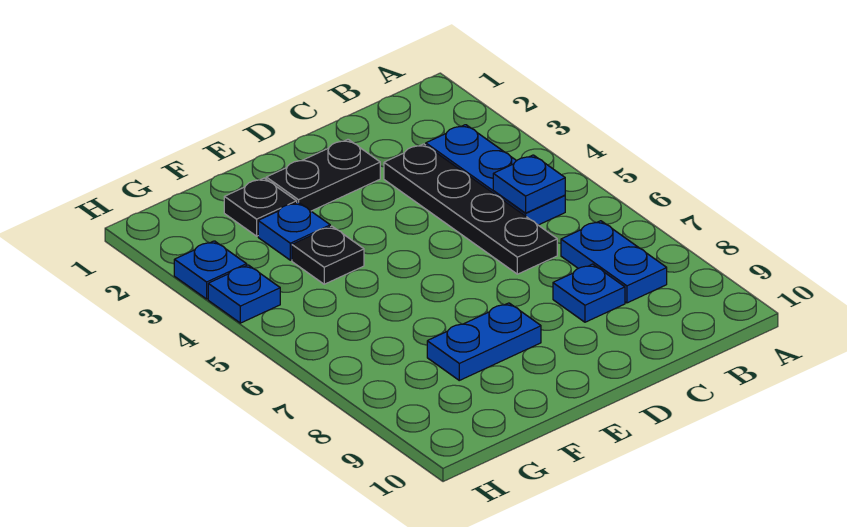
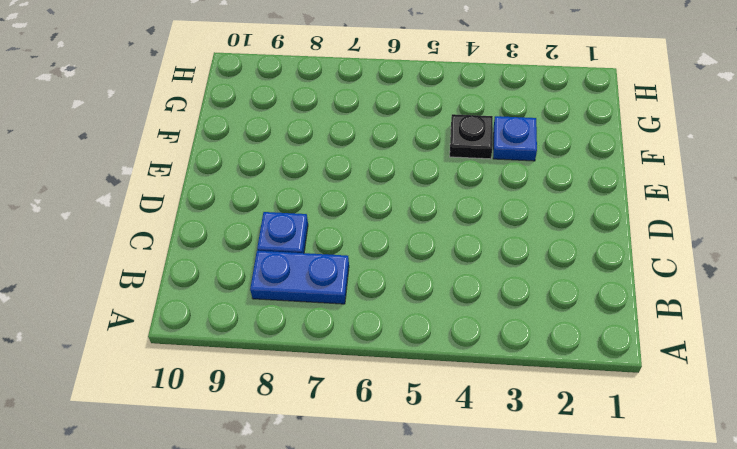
none -> blue 1x3 plate [426,125,565,225]
none -> black 1x4 plate [384,144,557,274]
none -> black 1x2 plate [266,139,380,211]

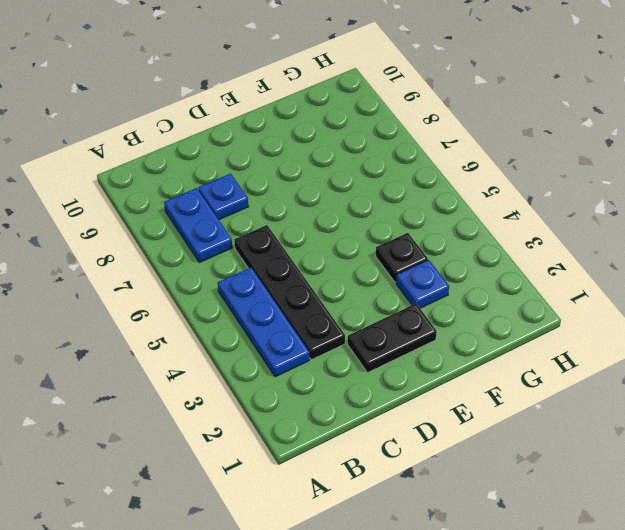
none -> blue 1x2 plate [427,303,541,380]
none -> black 1x1 plate [224,178,297,236]
none -> blue 1x1 plate [174,241,247,299]

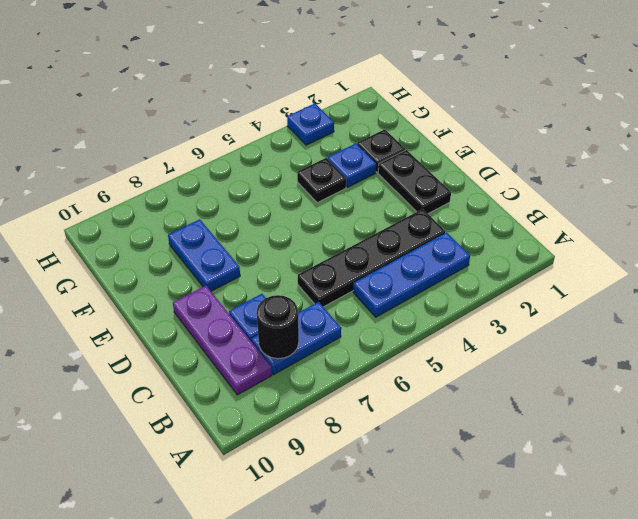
black 1x1 round brick [257,295,299,359] -> none
purple 1x3 plate [173,286,272,395] -> none
none -> blue 1x1 plate [208,265,280,323]
none -> blue 1x1 plate [493,155,565,213]

